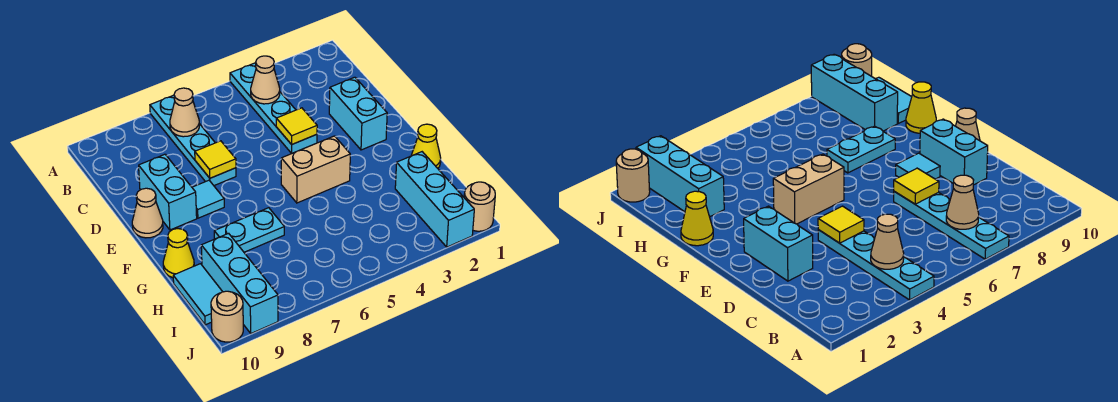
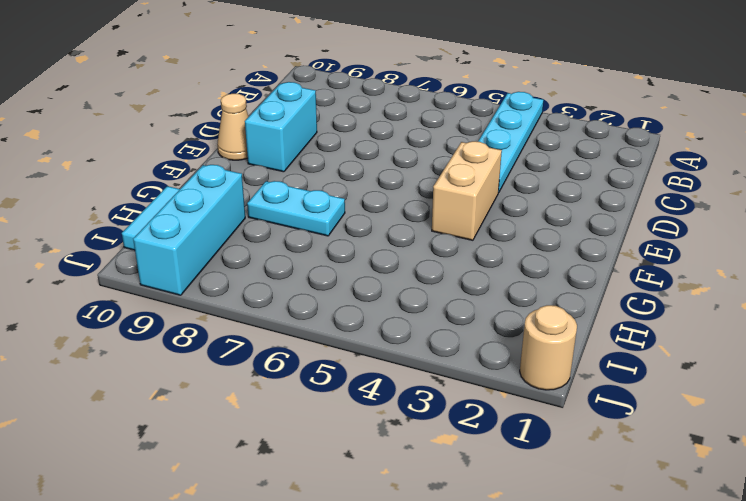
tan 1x2 brick [432,141,502,240] -> tan 1x2 brick turned to [281,136,350,203]
none -> cyan 1x4 plate [150,95,236,186]
none -> cyan 1x2 brick [329,77,387,150]
none -> cyan 1x1 tile [192,180,224,218]

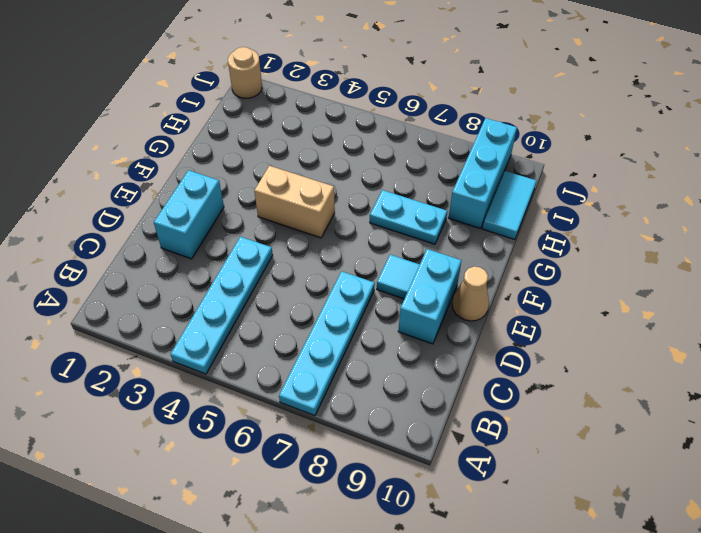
none -> yellow 1x1 cone [411,124,441,168]
none -> yellow 1x1 cone [163,229,194,278]
none -> cyan 1x3 brick [395,152,474,247]

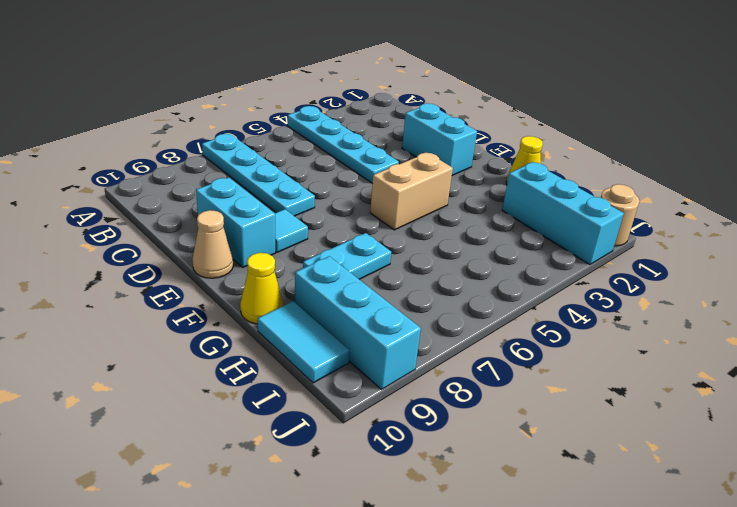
none -> tan 1x1 round brick [211,291,243,342]
none -> tan 1x1 cone [251,56,280,104]
none -> tan 1x1 cone [170,88,199,137]

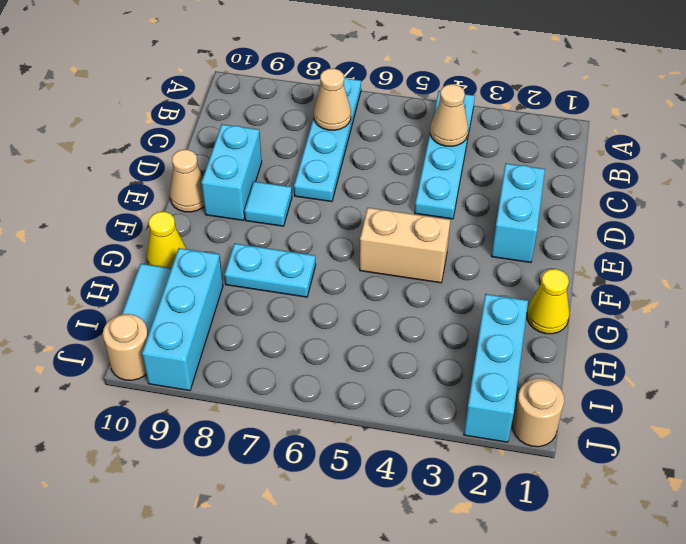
none -> yellow 1x1 tile [276,108,317,144]
none -> yellow 1x1 tile [195,141,236,178]

